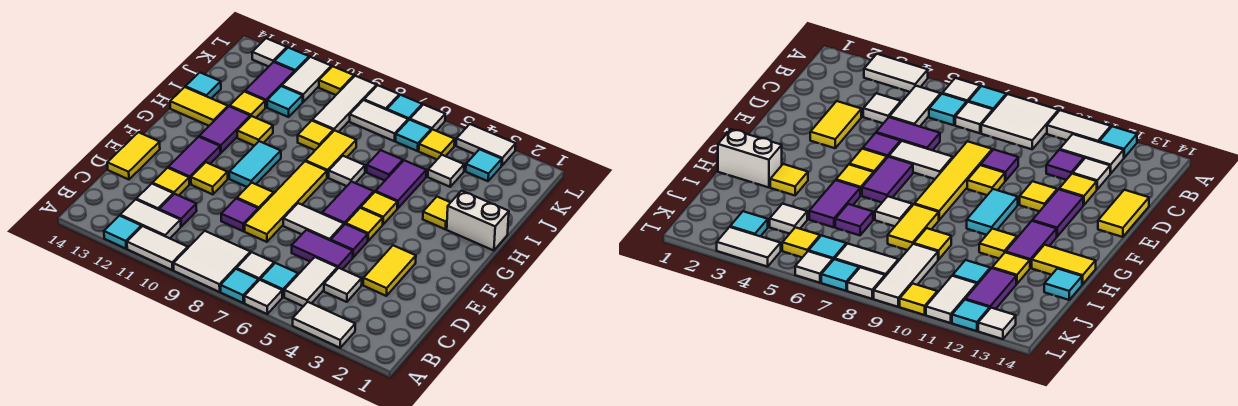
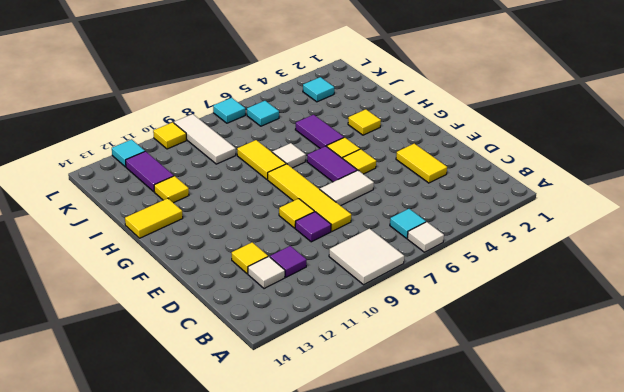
none -> white 1x2 tile [293,302,355,348]
none -> cyan 1x1 tile [221,269,258,303]
none -> white 1x2 tile [127,226,188,270]
none -> cyan 1x1 tile [104,216,141,249]

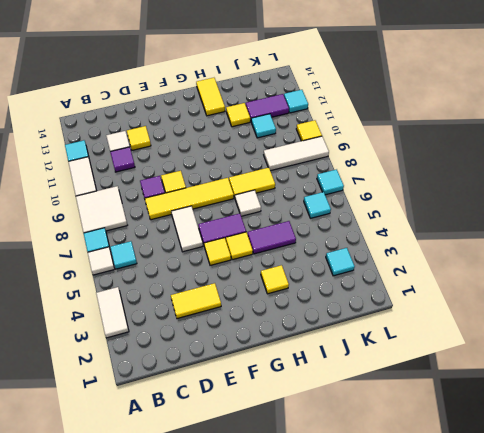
none -> white 1x2 tile [284,257,337,306]
none -> white 1x1 tile [237,252,274,281]
none -> white 1x2 tile [120,199,181,238]
none -> white 1x1 tile [324,268,362,302]

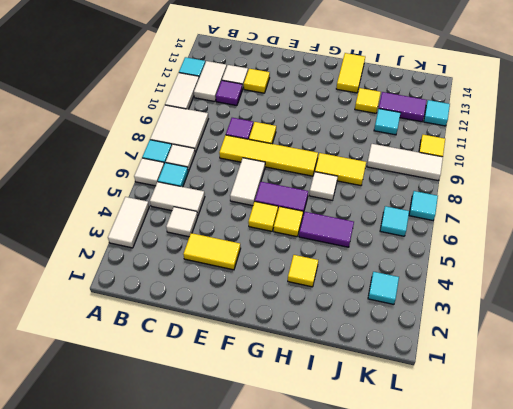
none -> purple 1x2 tile [292,230,353,269]
none -> yellow 1x2 tile [107,132,160,179]
none -> purple 1x1 tile [331,224,368,257]
none -> yellow 1x1 tile [191,162,228,194]

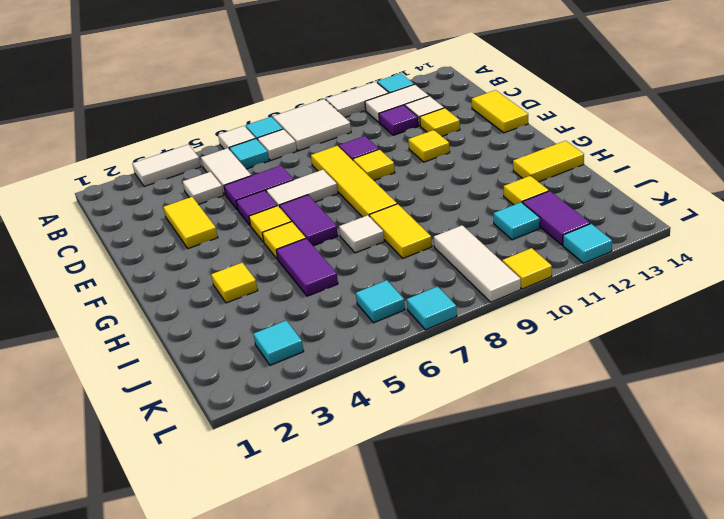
none -> purple 1x2 tile [168,137,220,184]
none -> cyan 1x2 tile [229,141,281,187]
none -> purple 1x2 tile [199,106,250,153]
none -> white 1x2 brick [447,191,509,251]

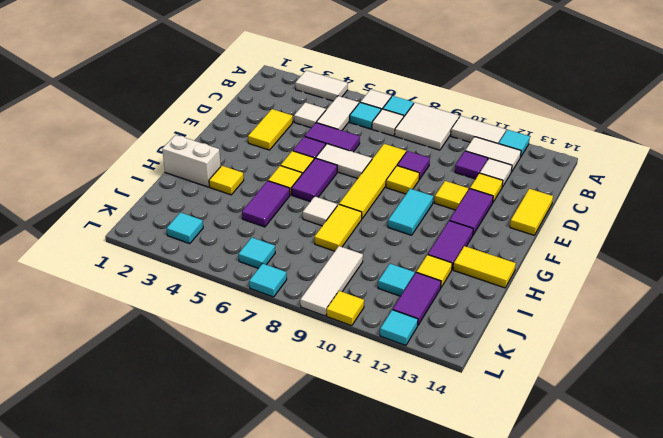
none -> yellow 1x1 tile [237,116,273,146]
none -> purple 1x1 tile [367,150,403,181]
none -> yellow 1x1 tile [298,121,333,150]
none -> cyan 1x1 tile [185,72,221,98]

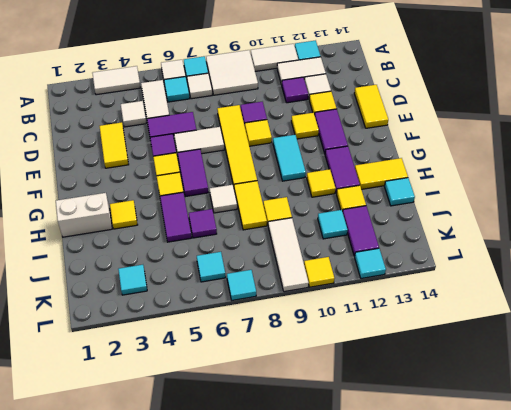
none -> white 1x1 tile [428,155,464,187]
none -> yellow 1x1 tile [419,129,455,159]
none -> white 1x2 tile [350,100,408,141]
none -> white 1x2 tile [282,57,331,102]

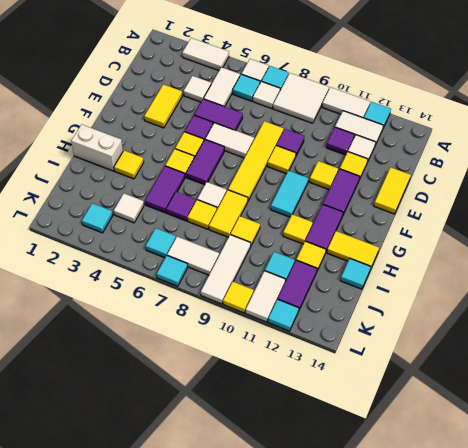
yellow 1x1 tile [187,200,217,229] -> yellow 1x1 tile moved to [419,129,455,159]
none -> white 1x2 tile [456,124,516,165]
none -> white 1x1 tile [410,105,445,131]
none -> white 1x1 tile [364,85,399,110]
none -> white 1x1 tile [252,38,287,67]

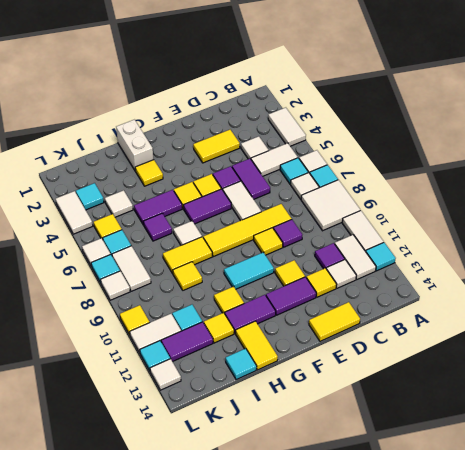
none -> white 1x3 tile [312,76,377,132]

